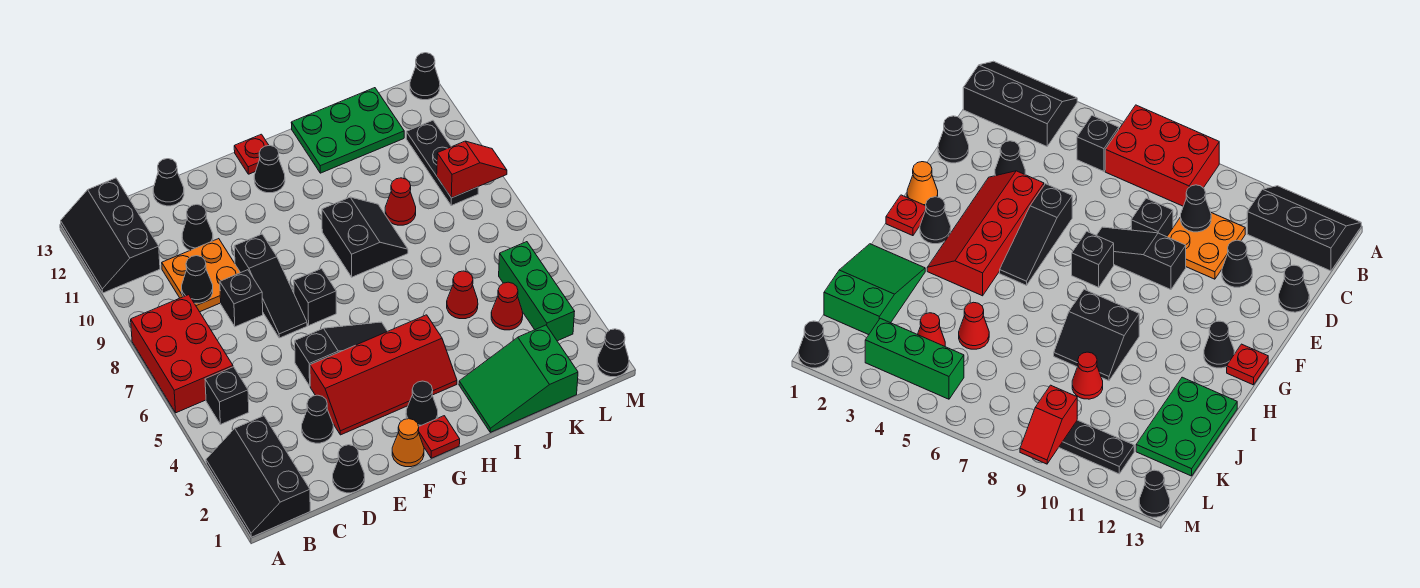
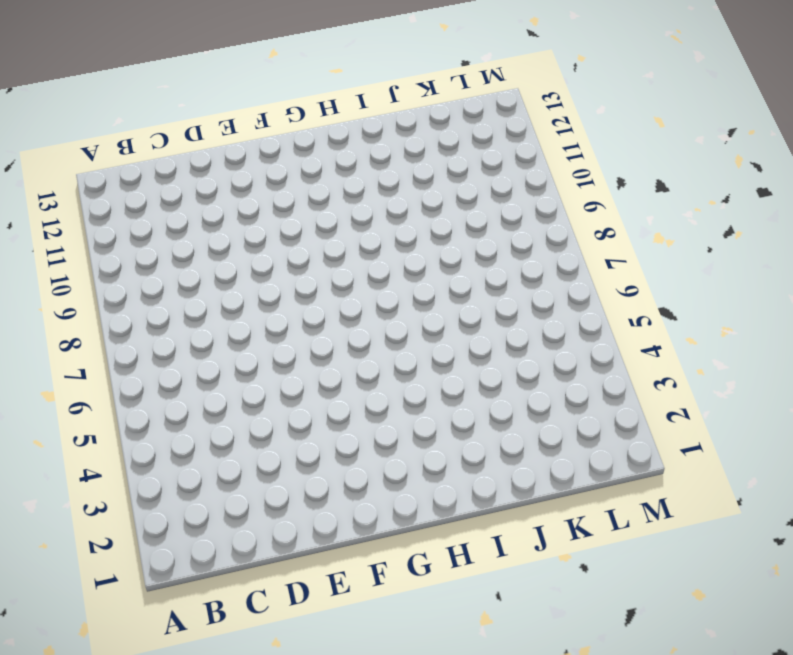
none -> black 2x3 slope [206,416,310,537]
none -> red 2x3 brick [131,295,233,413]
none -> black 2x3 slope [61,178,160,293]
none -> black 1x1 brick [205,367,249,424]

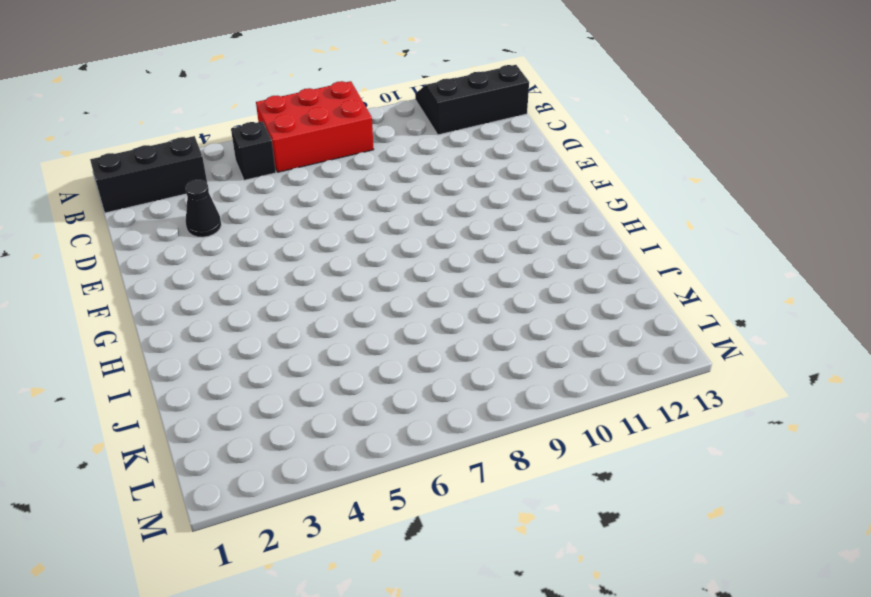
none -> orange 2x2 plate [162,239,240,312]
none -> black 1x1 cone [333,445,365,493]
none -> black 1x1 brick [220,270,263,327]
none -> black 1x1 cone [182,205,213,250]

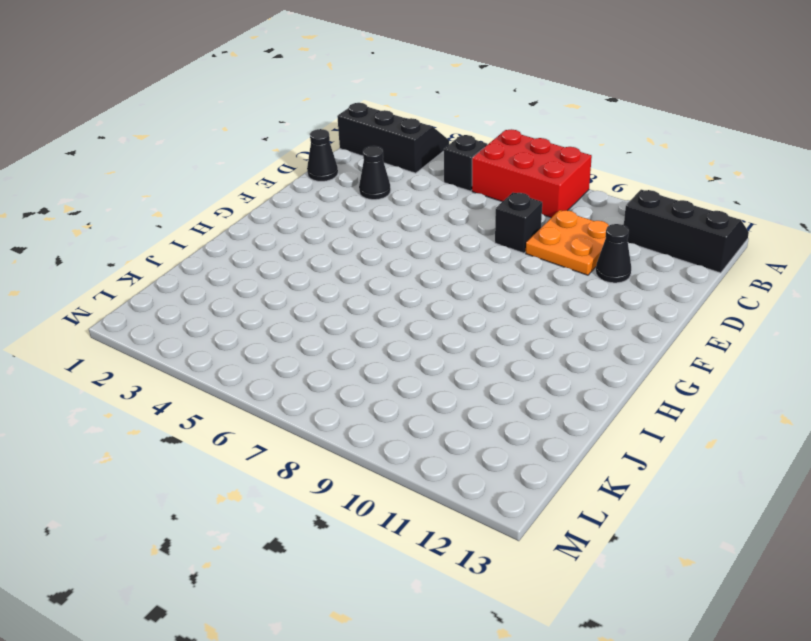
none -> black 1x1 cone [153,159,184,206]
none -> red 2x4 slope [310,315,457,435]
none -> black 1x3 slope [295,322,388,386]
none -> black 1x3 slope [234,234,307,338]

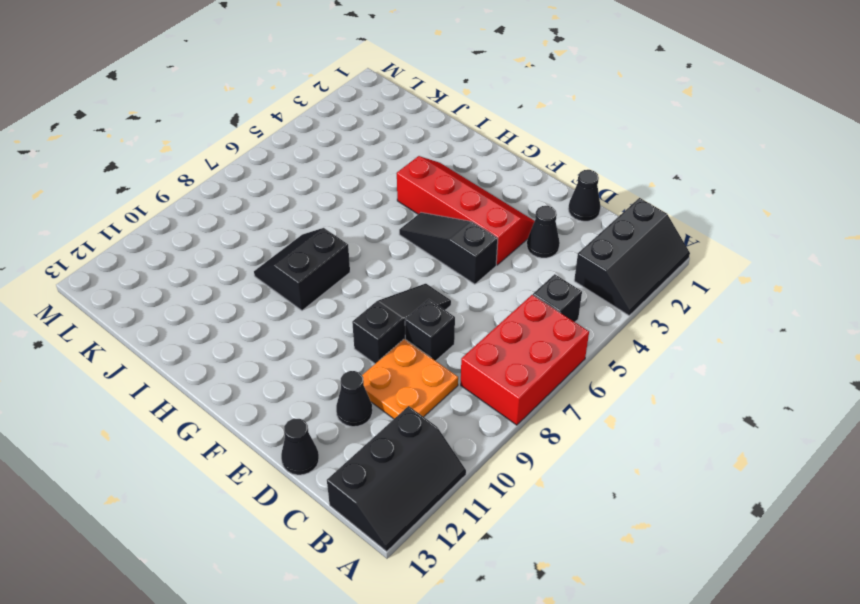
none -> orange 1x1 cone [392,419,424,467]
none -> black 1x1 brick [294,269,336,325]
none -> red 1x1 plate [418,416,460,458]
none -> black 1x1 cone [406,381,438,426]

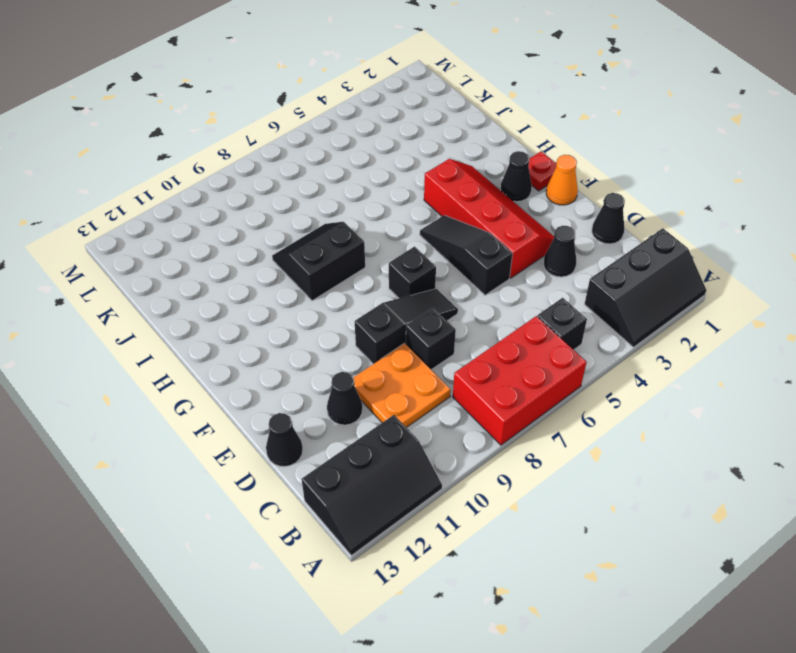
none -> black 1x1 cone [254,145,285,193]
none -> red 1x1 plate [234,134,269,174]
none -> green 2x3 slope [459,325,578,432]
none -> green 2x3 plate [291,88,404,173]

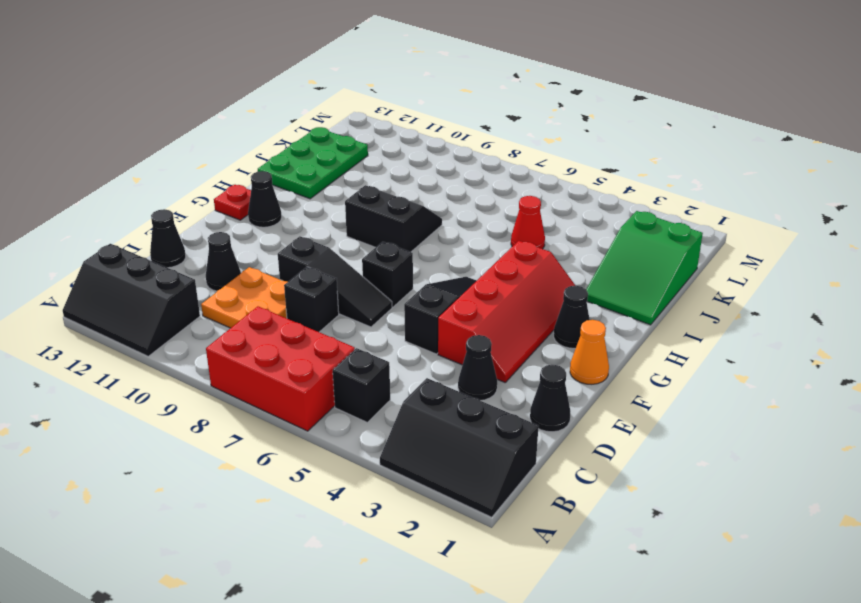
none -> red 1x1 plate [418,416,460,458]
none -> red 1x1 cone [385,178,416,225]
none -> red 1x1 cone [491,282,523,330]
none -> green 1x3 brick [499,242,575,341]

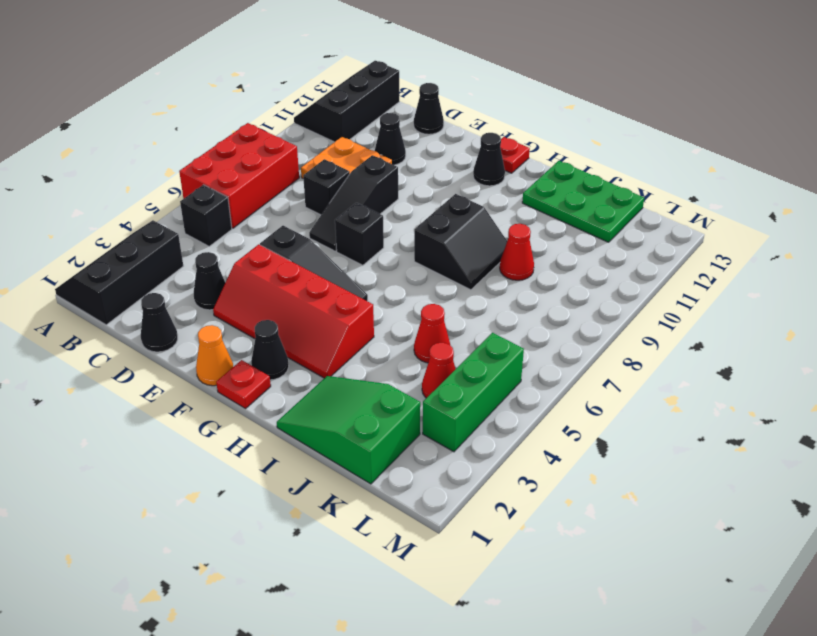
none -> black 1x3 plate [406,120,478,205]
none -> black 1x1 cone [597,329,629,377]
none -> black 1x1 cone [410,53,440,100]
none -> black 1x1 cone [182,256,213,303]

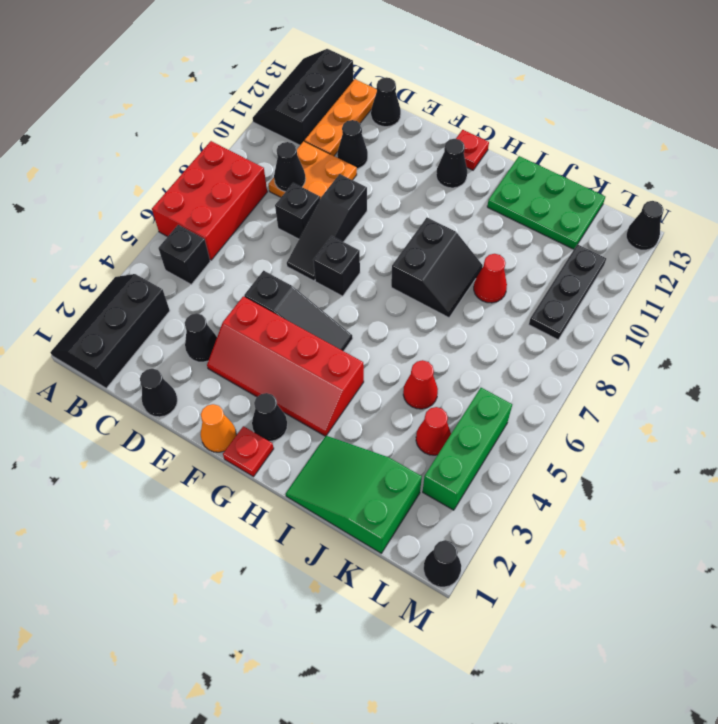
orange 1x3 plate [305,79,377,156] -> none
none -> red 1x2 slope [437,141,507,198]

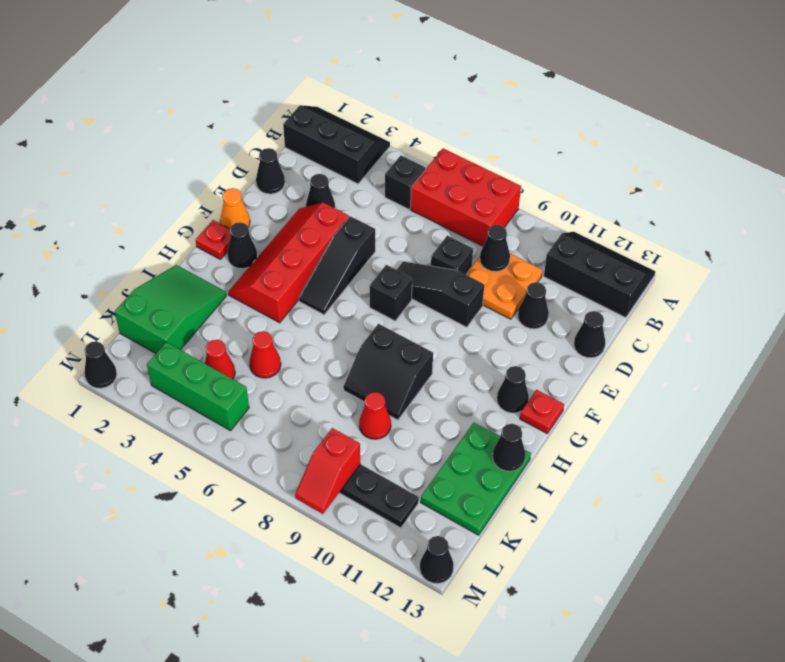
black 1x1 cone [493,424,525,471] -> none

